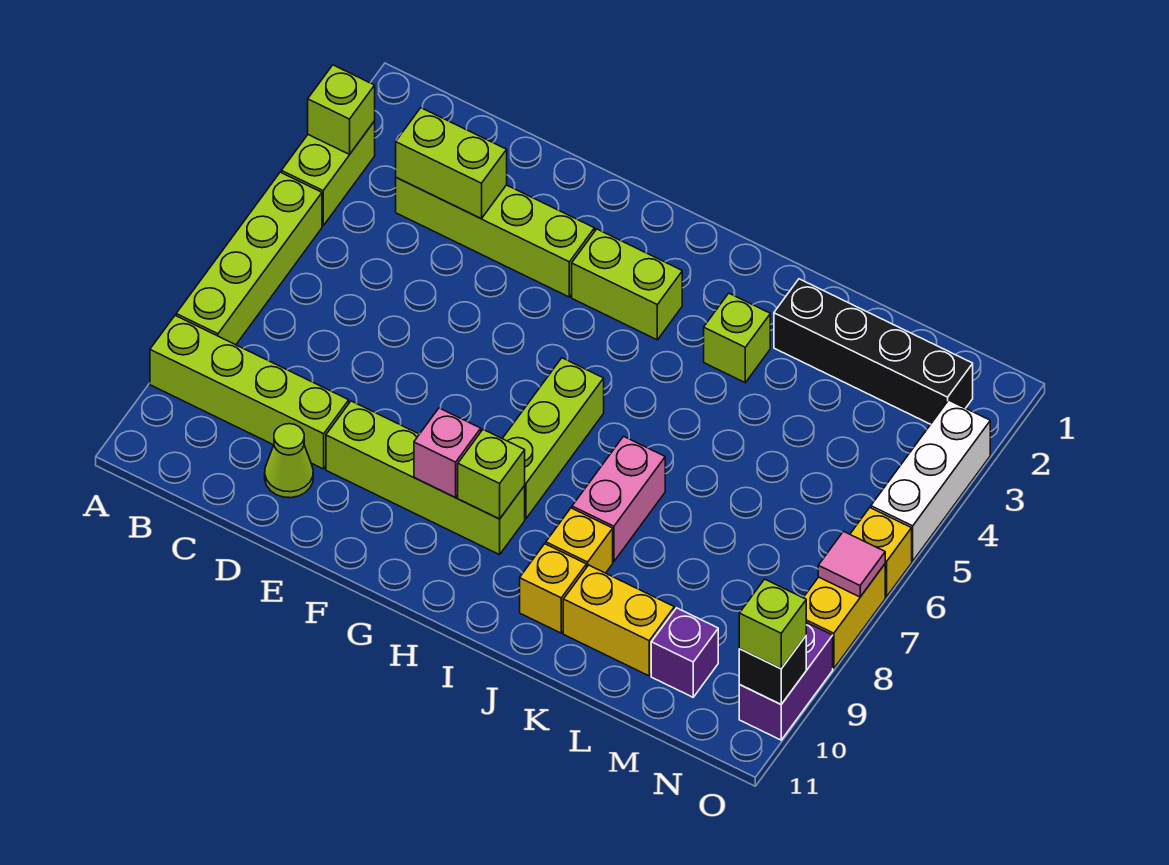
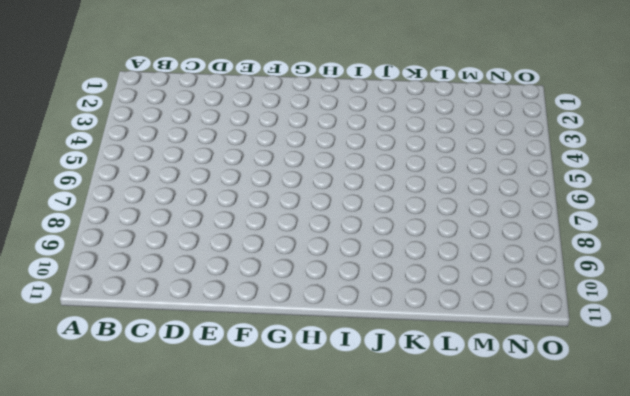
none -> lime 1x2 brick [281,121,375,226]
none -> lime 1x4 brick [176,172,322,345]
none -> lime 1x4 brick [150,316,349,469]

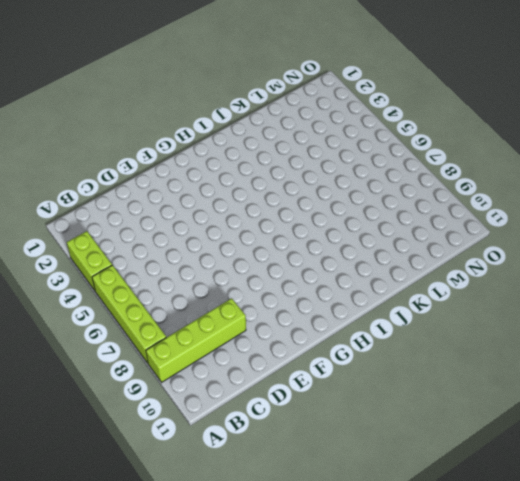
none -> lime 1x4 brick [396,178,595,297]
none -> lime 1x1 cone [265,424,313,498]
none -> lime 1x4 brick [326,401,525,555]

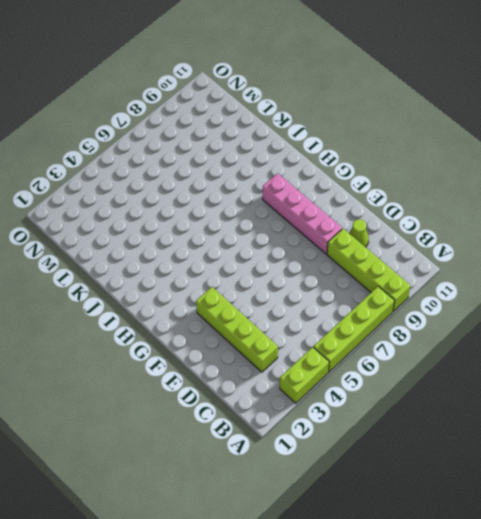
pink 1x4 brick [263,173,342,254] -> lime 1x4 brick [326,401,525,555]
none -> lime 1x2 brick [572,229,682,340]
none -> lime 1x3 brick [502,358,604,519]
none -> lime 1x1 brick [704,293,770,382]

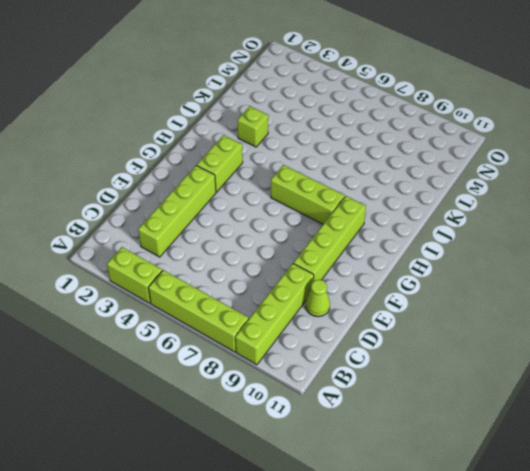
none -> pink 1x2 brick [572,436,665,562]
none -> yellow 1x1 brick [546,508,613,573]
none -> yellow 1x1 brick [520,544,586,633]

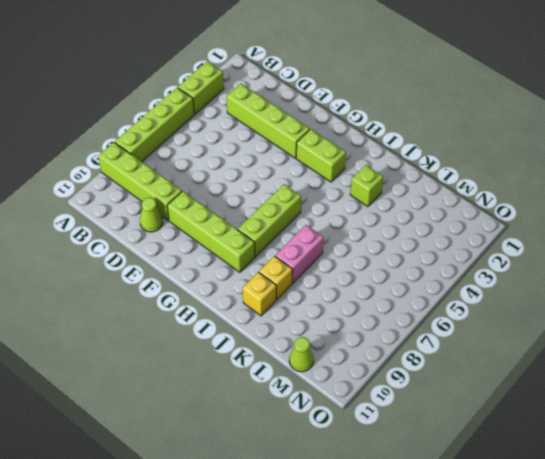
lime 1x1 cone [289,337,314,372] -> none
none -> black 1x4 brick [774,279,973,424]
none -> yellow 1x2 brick [563,565,674,676]
none -> purple 1x1 brick [651,608,718,697]

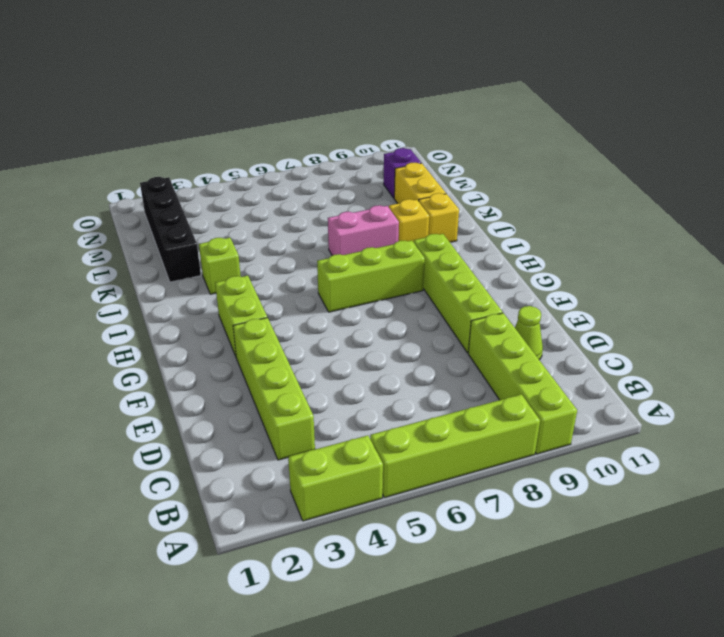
none -> white 1x3 brick [871,400,990,561]
none -> yellow 1x1 brick [850,508,912,597]
none -> yellow 1x2 brick [803,564,885,669]

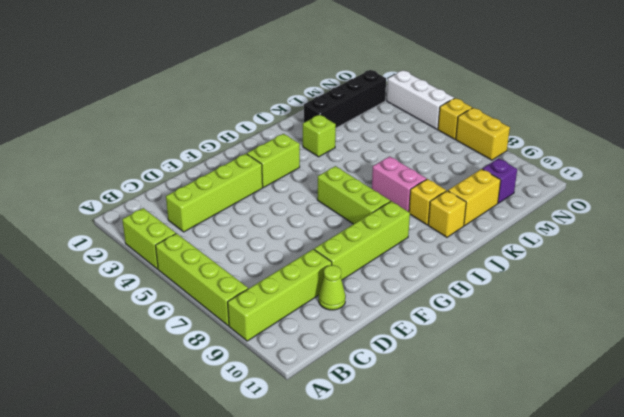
none -> purple 1x2 brick [739,622,833,740]
none -> lime 1x1 brick [308,65,375,154]
none -> lime 1x2 brick [396,108,507,219]

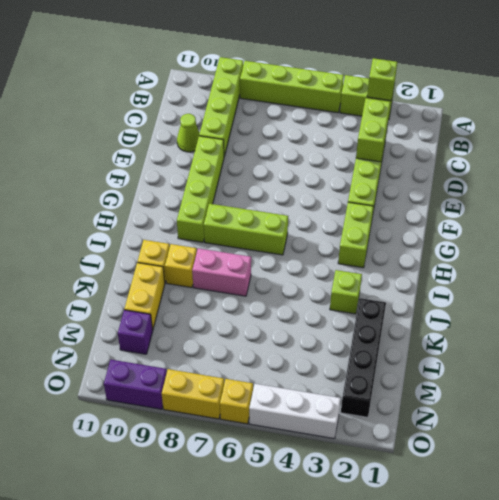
none -> pink 1x1 brick [414,408,481,498]
none -> lime 1x1 brick [458,430,525,519]
none -> pink 1x1 tile [818,531,885,597]

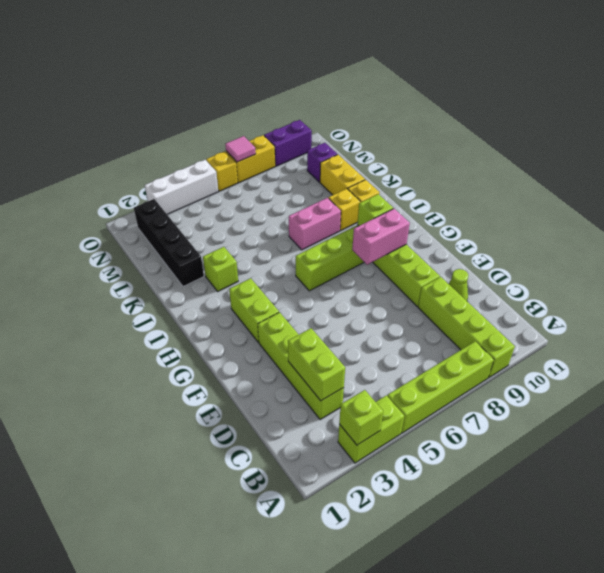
pink 1x2 brick [352,209,410,265] -> pink 1x1 brick [414,408,481,498]
none -> black 1x1 brick [739,636,806,704]
none -> lime 1x1 brick [739,579,806,669]

